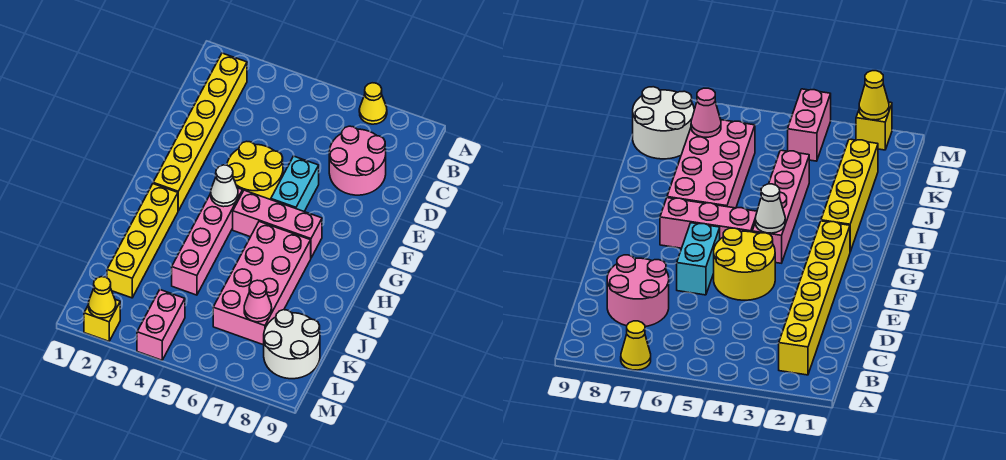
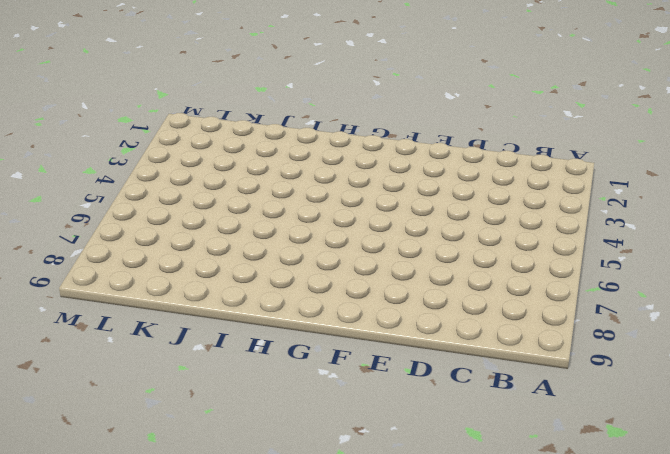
none -> yellow 1x1 cone [359,83,387,124]
none -> yellow 1x6 brick [153,53,247,211]
none -> pink 2x2 round brick [329,126,386,195]

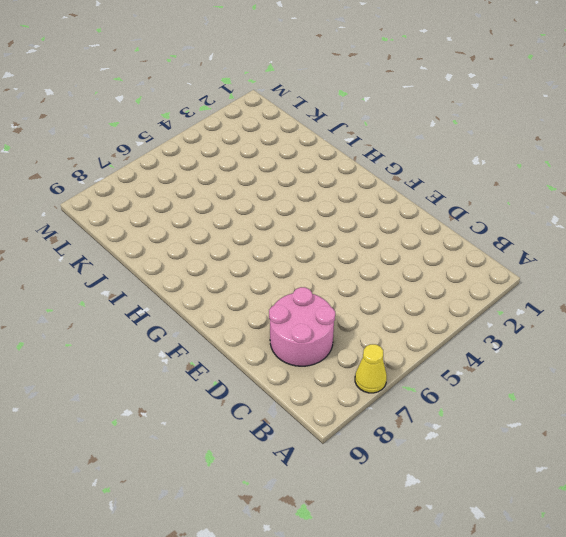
none -> yellow 1x6 brick [153,53,247,211]
none -> yellow 2x2 round brick [227,141,283,200]
none -> cyan 1x2 brick [271,156,319,211]

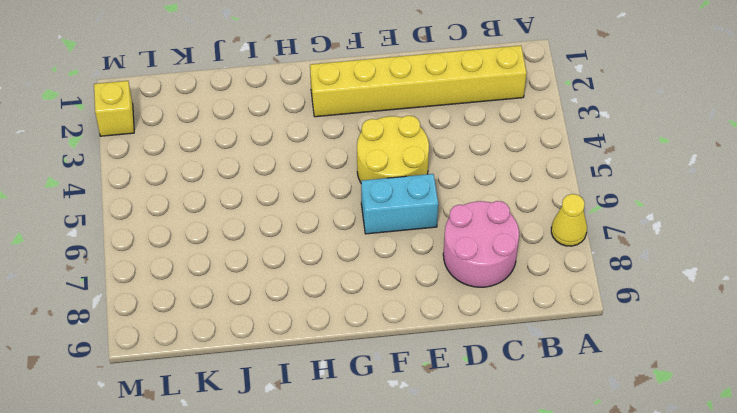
none -> pink 1x4 brick [172,188,243,295]
none -> pink 1x3 brick [233,190,322,258]
none -> yellow 1x4 brick [107,184,178,298]

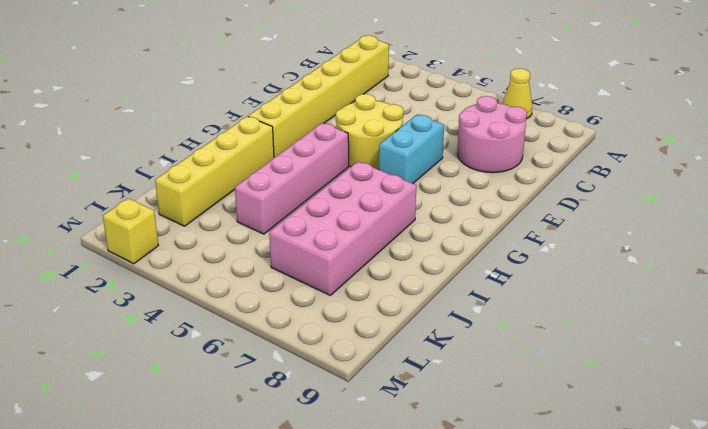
none -> pink 1x3 brick [233,190,322,258]
none -> white 2x2 round brick [264,310,320,379]
none -> pink 1x2 brick [137,290,185,360]

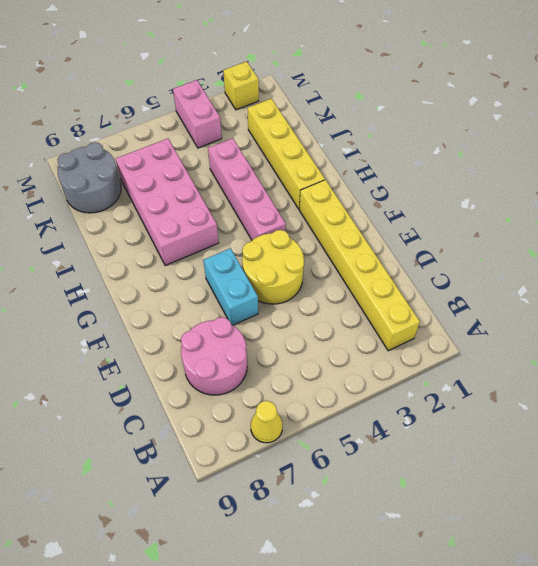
grey 2x2 round brick [57,142,121,213] -> white 2x2 round brick [264,310,320,379]
none -> pink 1x3 brick [233,190,322,258]
none -> white 1x1 cone [211,165,238,207]
none -> pink 1x1 cone [244,280,272,322]

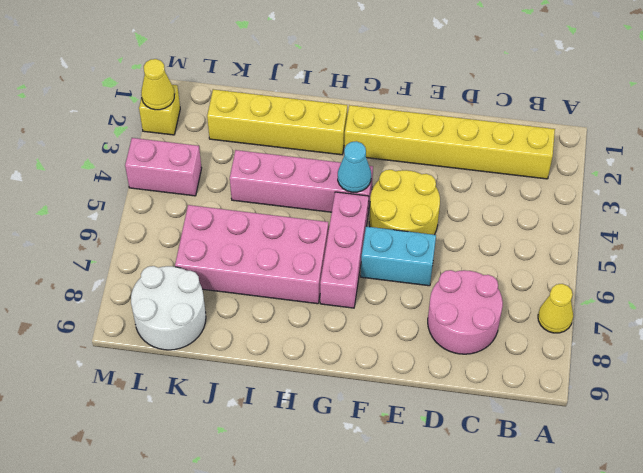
cyan 1x1 cone [338,141,371,192] -> white 1x1 cone [211,165,238,207]
none -> pink 1x1 cone [244,280,272,322]

